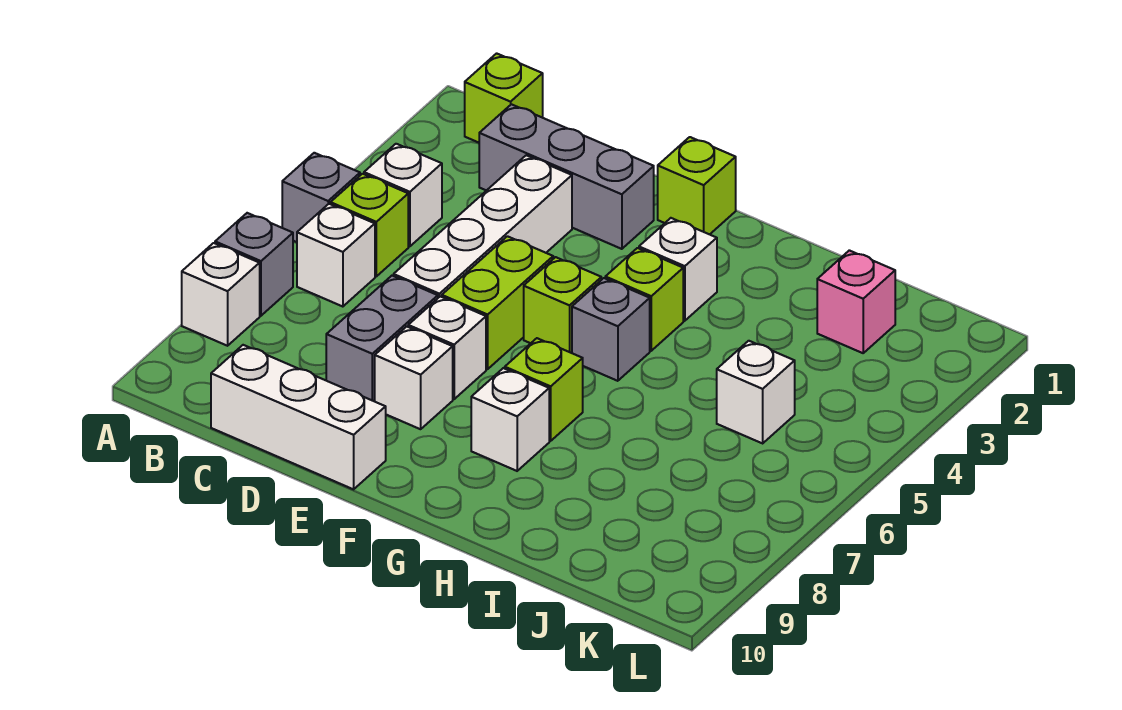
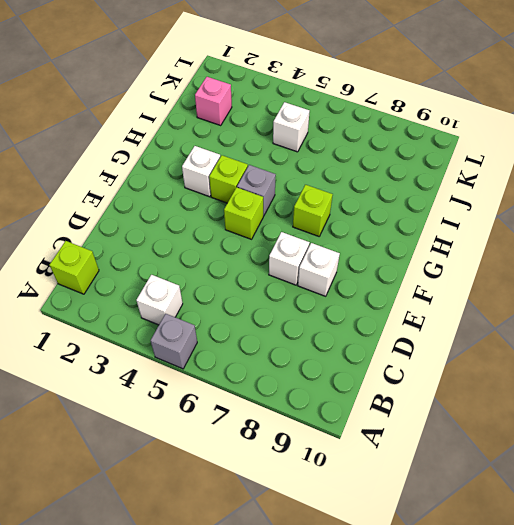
none -> grey 1x1 brick [215,213,293,316]
none -> white 1x1 brick [182,243,260,346]
none -> lime 1x1 brick [330,174,408,276]

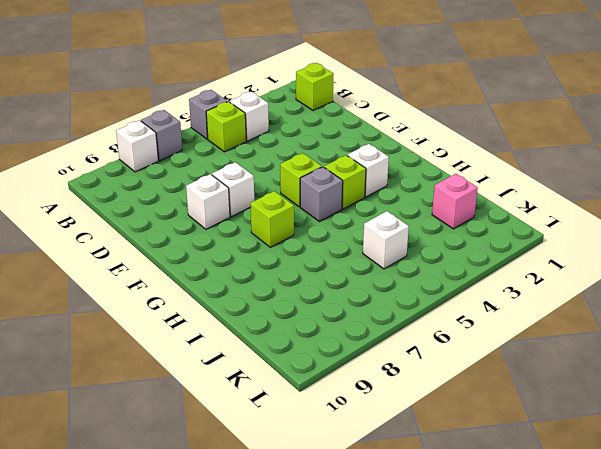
none -> white 1x1 brick [297,204,375,307]
none -> grey 1x3 brick [479,104,654,249]
none -> white 1x3 brick [211,345,386,489]

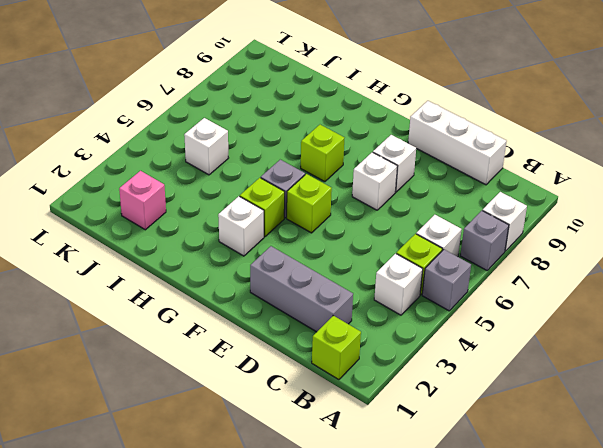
none -> white 1x4 brick [394,155,572,298]
none -> grey 1x2 brick [326,276,438,401]
none -> lime 1x2 brick [442,236,553,369]

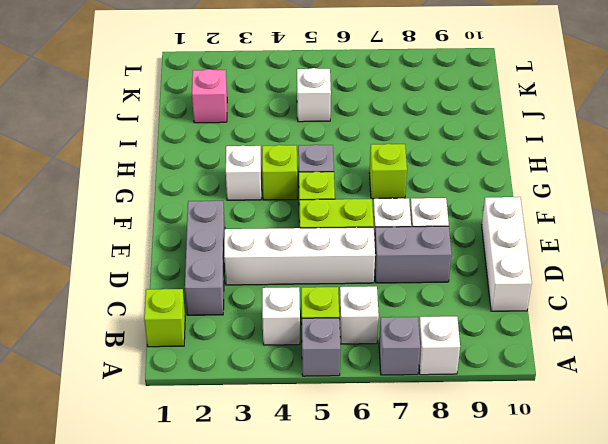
none -> lime 1x1 brick [658,137,736,234]
none -> white 1x1 brick [471,368,549,471]

